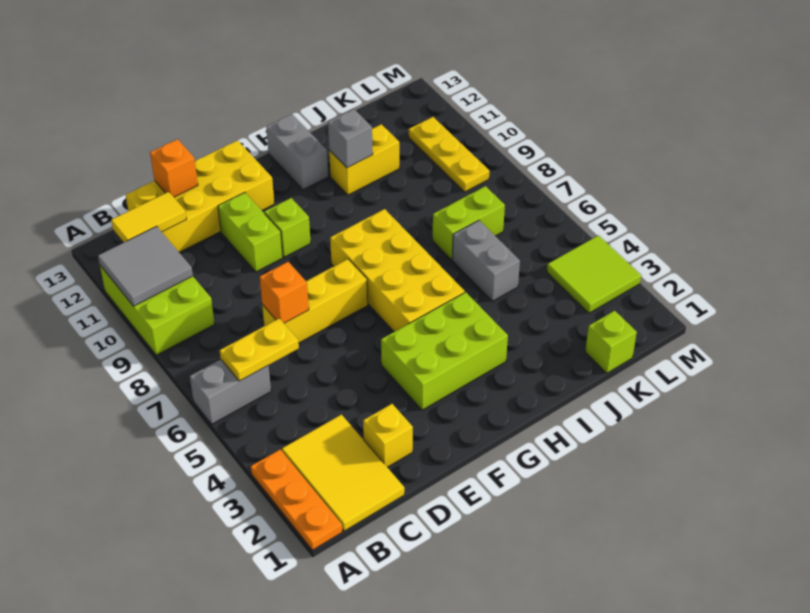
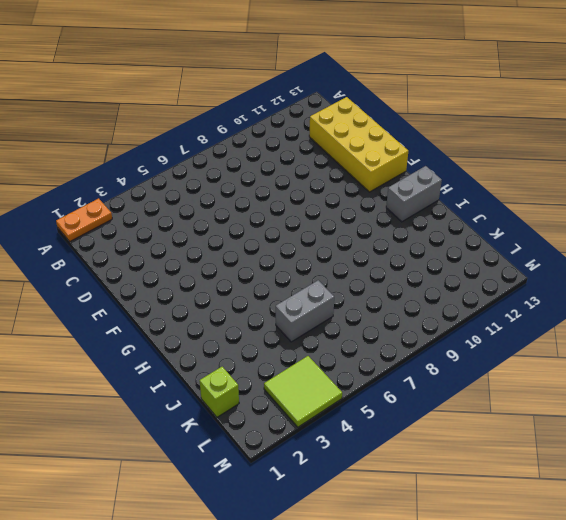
orange 1x2 plate [56,198,112,241] -> orange 1x3 plate [251,449,342,550]
none -> grey 1x2 brick [190,359,271,424]
none -> lime 2x3 brick [100,266,215,355]
none -> yellow 2x3 tile [282,415,404,531]

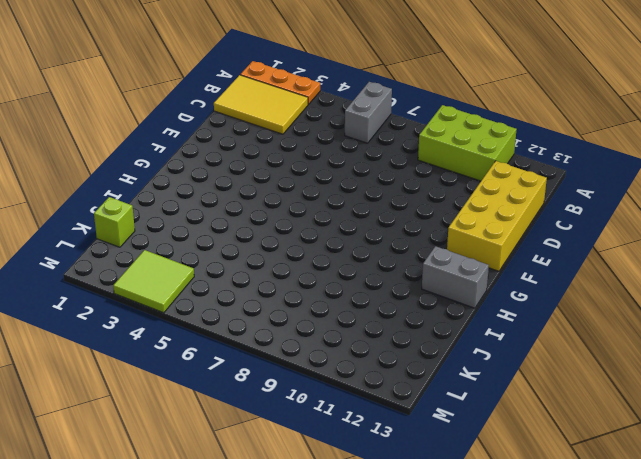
none -> yellow 1x1 brick [363,404,413,467]
none -> yellow 1x3 brick [262,259,368,343]
none -> lime 1x2 brick [218,192,283,272]

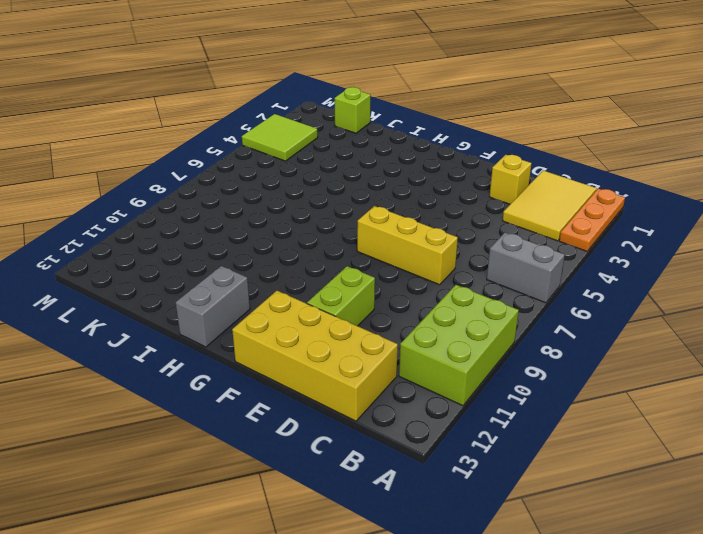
none -> lime 2x3 brick [381,292,508,410]
none -> lime 1x1 brick [264,198,311,257]
none -> yellow 2x4 brick [330,209,465,332]

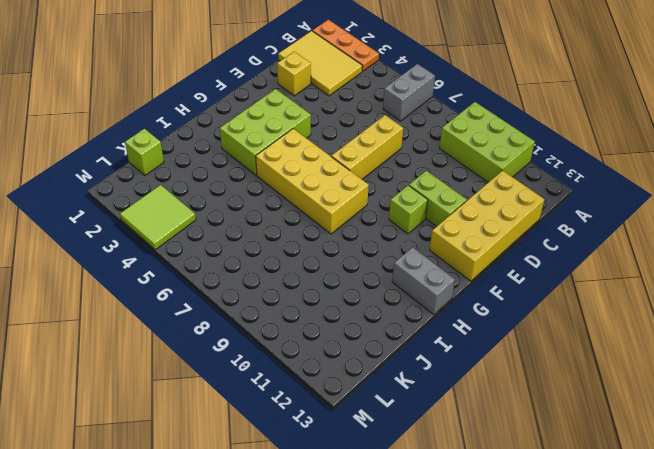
none -> yellow 1x2 brick [329,124,399,195]
none -> grey 1x2 brick [452,220,520,301]
none -> lime 1x2 brick [433,186,505,260]

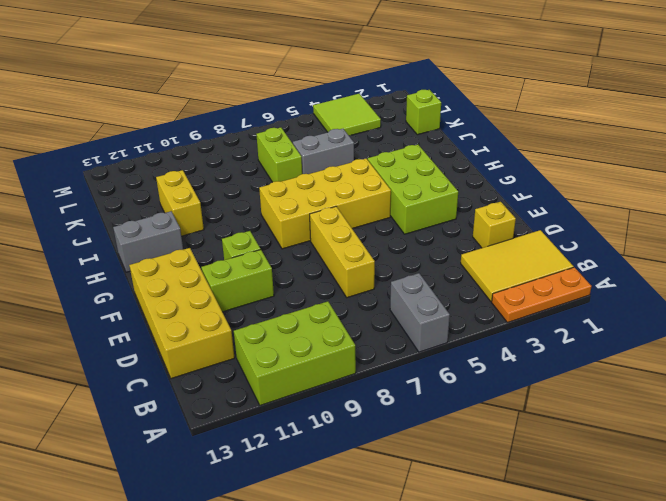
none -> yellow 1x3 plate [409,117,490,192]
none -> grey 2x2 tile [98,226,193,306]
none -> yellow 1x2 plate [220,318,299,381]

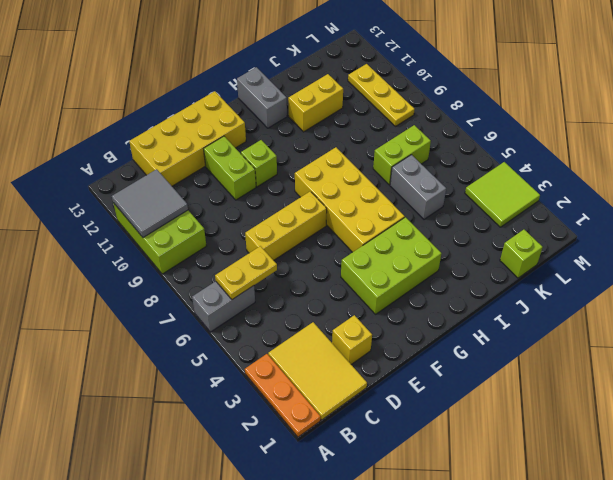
none -> yellow 1x2 tile [111,192,187,242]
none -> orange 1x1 brick [260,262,309,323]
none -> orange 1x1 brick [150,139,198,197]

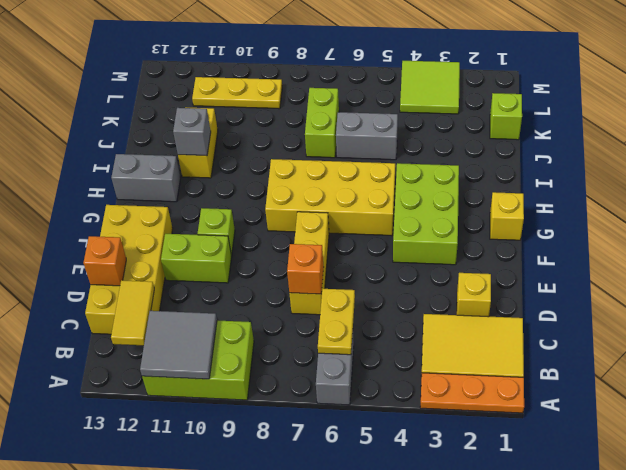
yellow 1x1 brick [490,192,524,240] -> none

